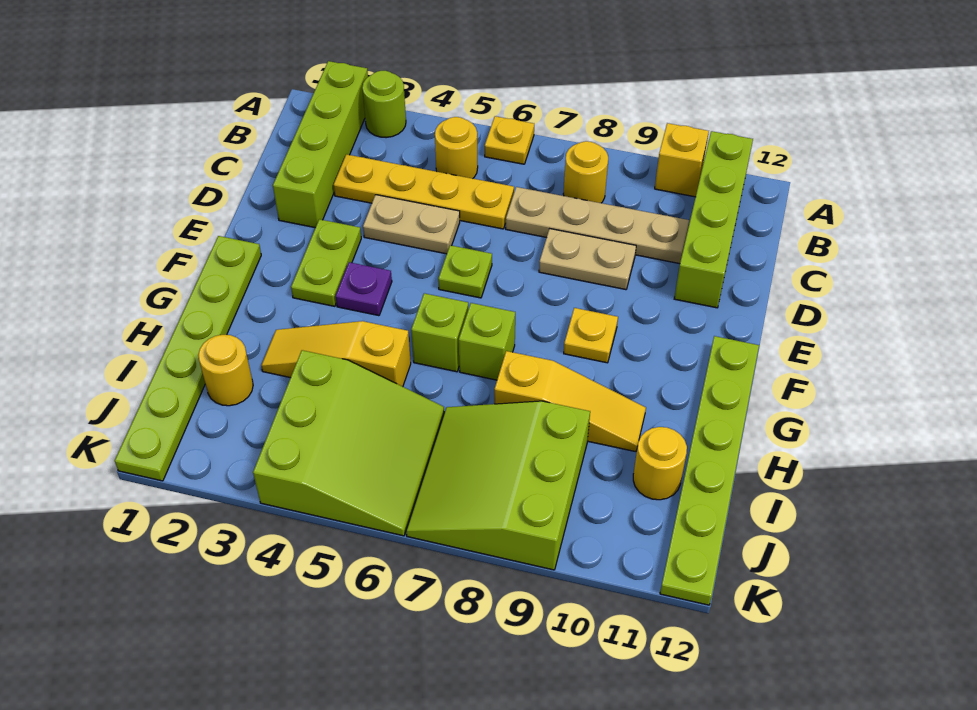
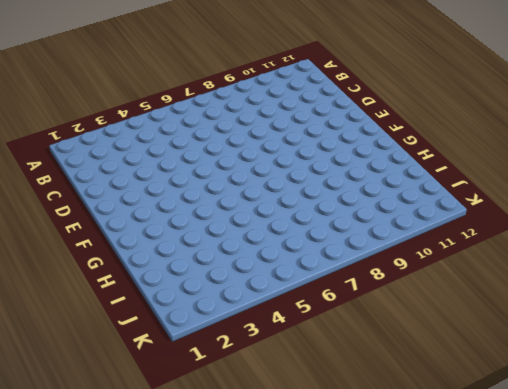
none -> lime 1x4 brick [273,61,368,228]
none -> lime 1x1 round brick [362,71,406,138]
none -> yellow 1x1 plate [485,116,534,164]

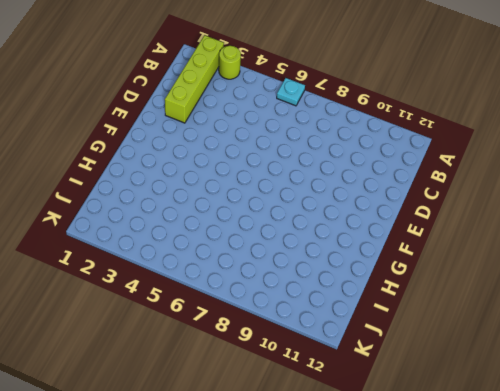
cyan 1x1 plate [277,78,305,106] -> yellow 1x1 plate [485,116,534,164]
none -> yellow 1x1 brick [655,123,709,197]
none -> lime 1x4 brick [674,131,753,308]
none -> yellow 1x1 round brick [435,117,478,179]

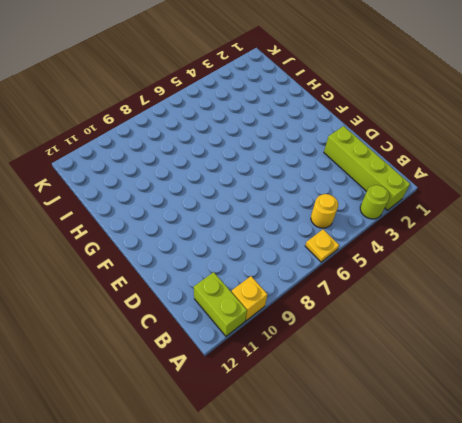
lime 1x2 brick [194,272,247,336] -> lime 1x4 brick [674,131,753,308]
none -> yellow 1x1 round brick [563,141,608,203]
none -> yellow 1x4 plate [334,154,514,229]
none -> tan 1x4 plate [506,187,689,264]

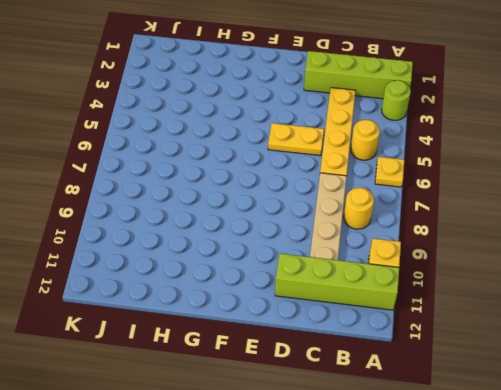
yellow 1x2 plate [268,123,324,156] -> tan 1x2 plate [363,195,460,254]
none -> tan 1x2 plate [539,229,636,290]
none -> lime 1x2 plate [291,219,361,306]
none -> lime 1x1 plate [438,245,492,298]

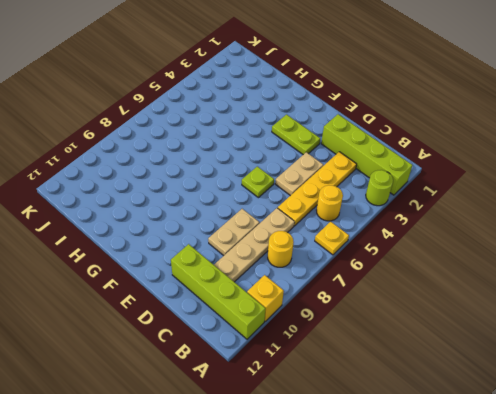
none -> lime 1x6 plate [115,236,261,481]
none -> purple 1x1 plate [336,262,392,316]
none -> yellow 1x1 plate [564,308,618,363]

